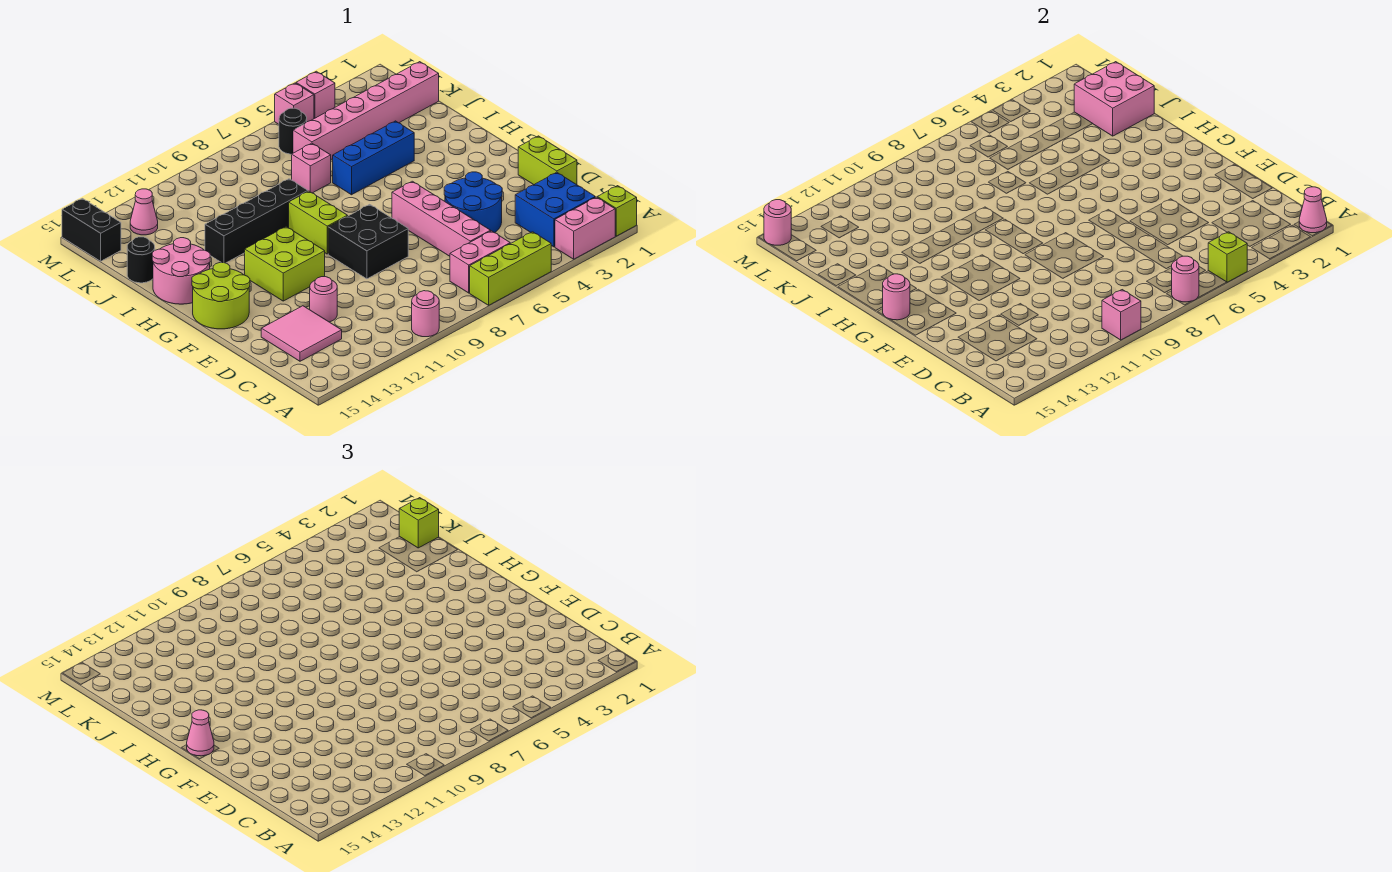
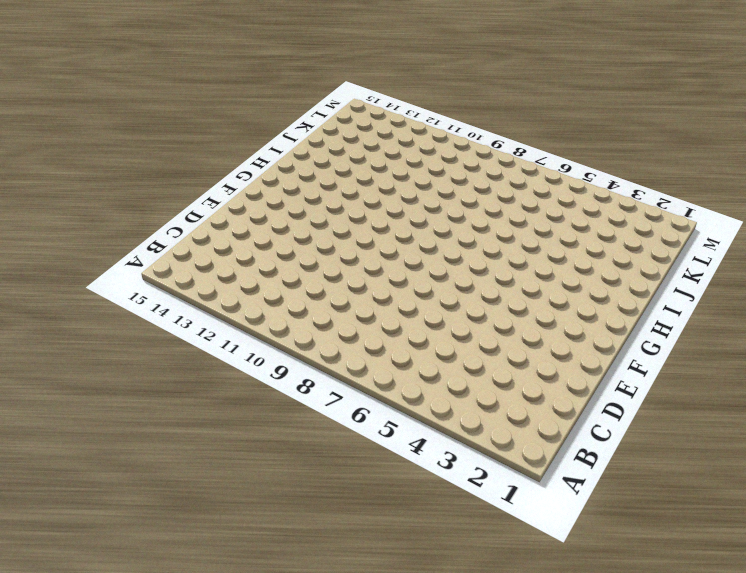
none -> lime 1x1 brick [597,186,637,236]
none -> pink 1x2 brick [555,197,615,259]
none -> lime 1x3 brick [470,232,551,305]
none -> pink 1x1 round brick [412,291,439,337]

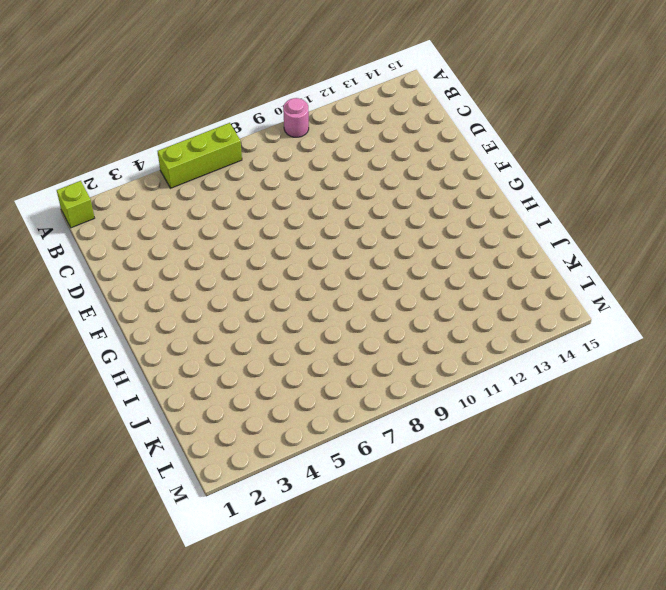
none -> pink 1x2 brick [555,197,615,259]
none -> blue 2x2 brick [515,172,595,247]
none -> pink 1x2 brick [450,231,510,293]
none -> pink 1x4 brick [392,181,491,256]

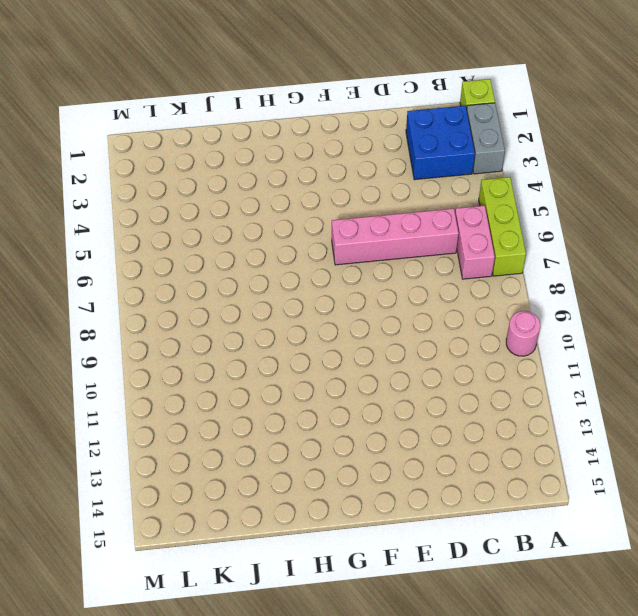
grey 1x2 brick [467,103,505,174] -> pink 1x2 brick [555,197,615,259]
none -> pink 2x2 tile [261,306,342,361]
none -> lime 1x2 brick [518,136,577,185]
none -> blue 2x2 round brick [444,172,502,233]
none -> pink 1x1 round brick [310,277,337,322]

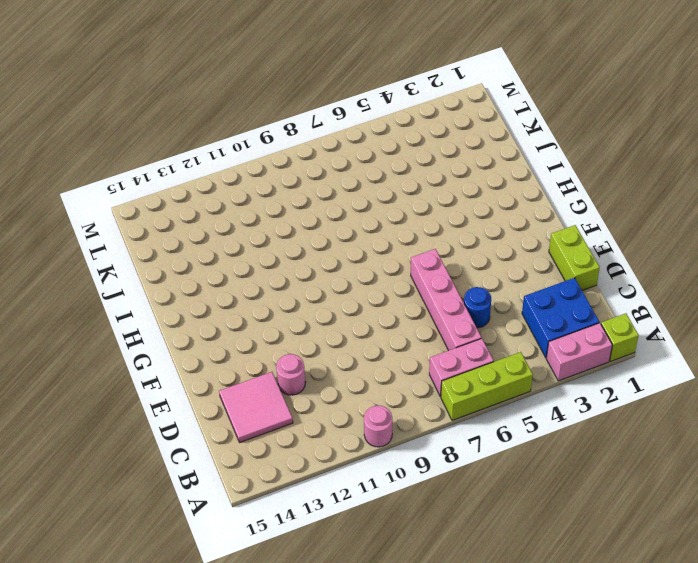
blue 1x1 round brick [464,287,491,328] -> blue 2x2 round brick [444,172,502,233]
none -> black 2x2 brick [328,204,408,279]
none -> lime 2x2 brick [245,227,325,301]
none -> lime 2x2 round brick [192,263,250,329]
none -> lime 1x2 brick [289,191,348,254]

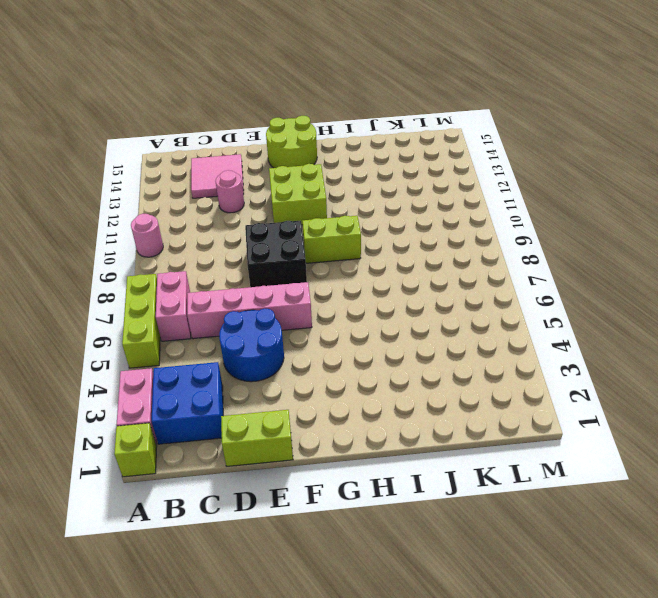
none -> pink 2x2 round brick [152,238,210,304]
none -> blue 1x3 brick [333,121,414,195]
none -> black 1x4 brick [205,179,308,263]
none -> pink 1x1 brick [292,143,331,193]

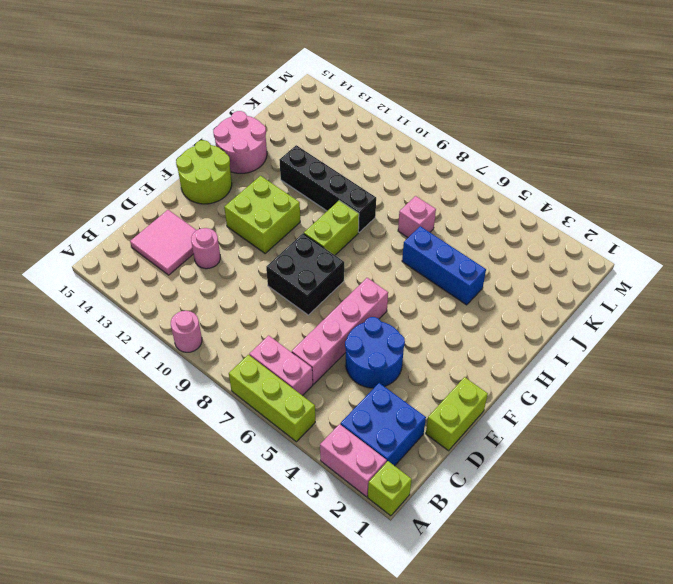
none -> black 1x1 round brick [127,237,155,283]
none -> pink 1x6 brick [293,62,439,159]
none -> black 1x1 round brick [279,108,307,154]
none -> pink 1x1 cone [130,189,158,235]

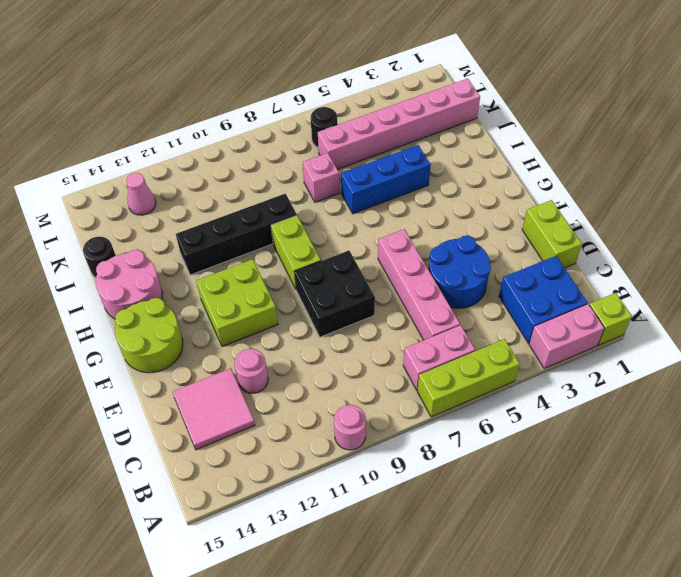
none -> black 1x2 brick [62,198,121,261]
none -> pink 1x1 brick [296,71,335,119]
none -> pink 1x1 brick [275,83,314,124]
none -> pink 1x1 cone [1299,187,1327,233]

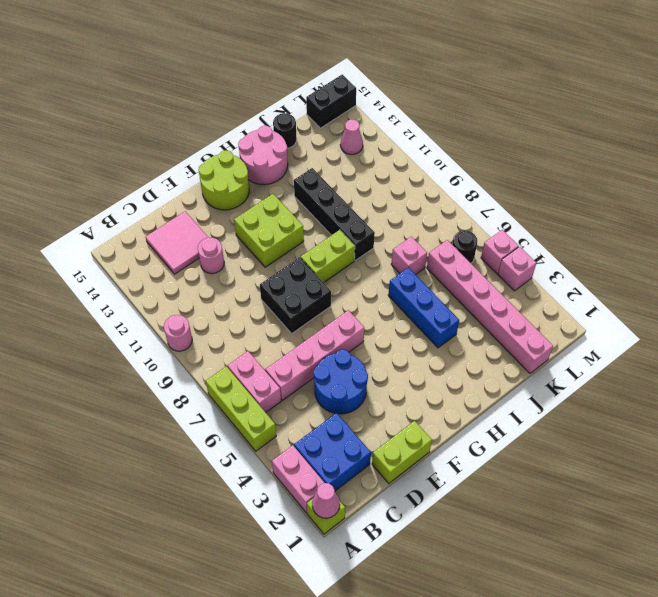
none -> lime 1x1 brick [1208,232,1247,282]
none -> pink 1x1 round brick [1172,256,1199,302]
none -> pink 1x1 brick [1102,290,1141,340]
none -> pink 1x1 round brick [883,274,910,320]

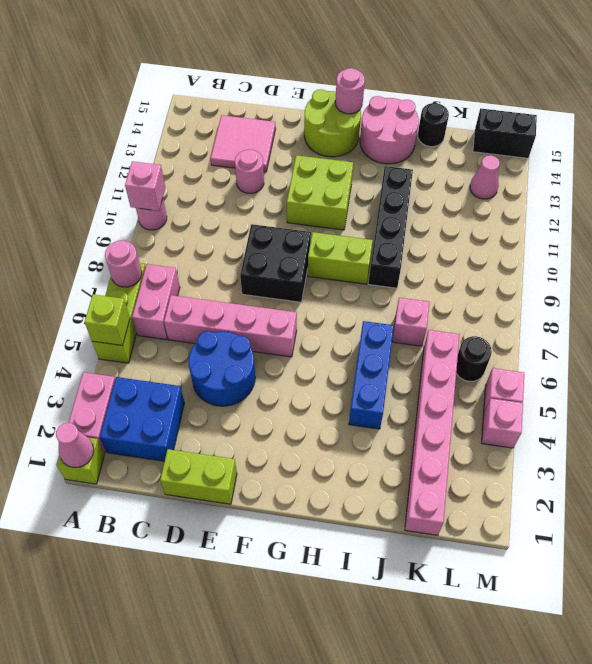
none -> pink 2x2 brick [1074,62,1154,136]
none -> pink 1x1 round brick [764,200,791,245]
none -> pink 1x1 cone [187,710,214,756]
none -> lime 1x1 brick [399,498,439,548]

